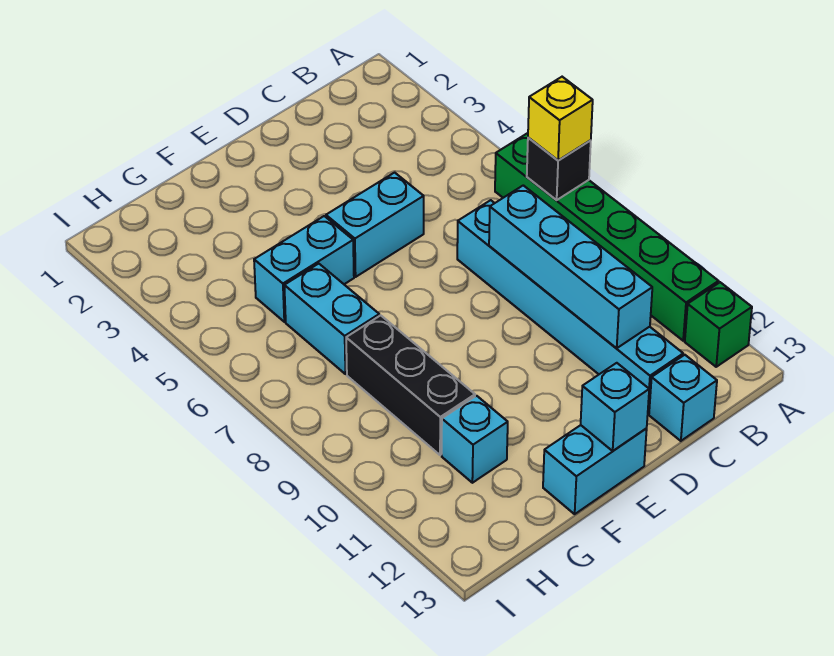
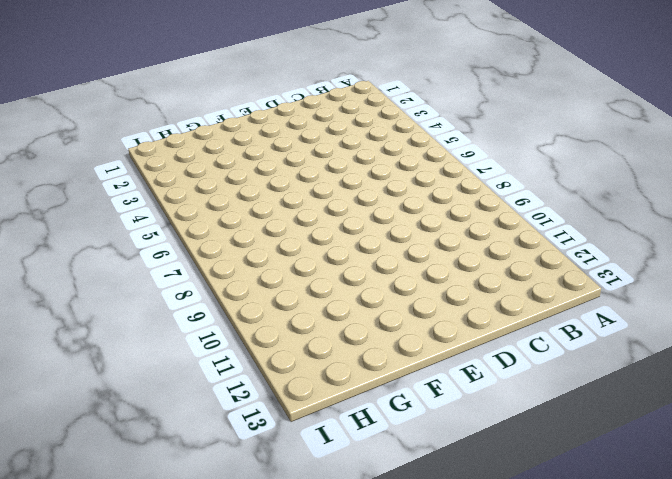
none -> green 1x6 brick [495,133,719,341]
none -> green 1x1 brick [685,282,752,367]
none -> cyan 1x6 brick [457,200,683,413]

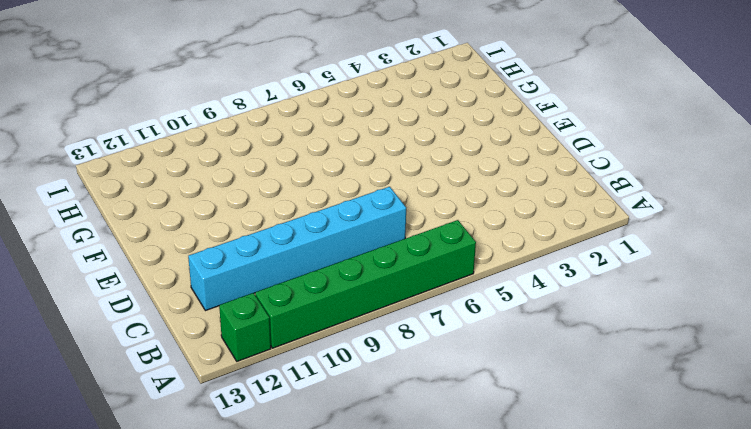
none -> cyan 1x1 brick [649,355,717,441]
none -> cyan 1x2 brick [326,173,424,277]
none -> cyan 1x2 brick [543,425,647,514]

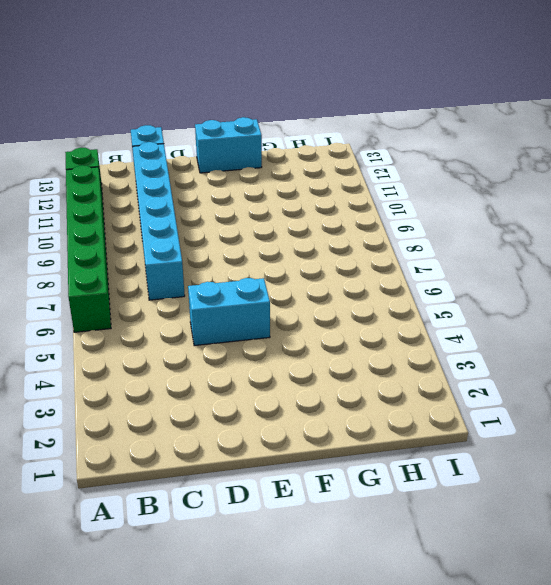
none -> cyan 1x2 brick [254,216,354,322]
none -> cyan 1x2 brick [284,264,379,374]
none -> black 1x3 brick [346,315,475,455]

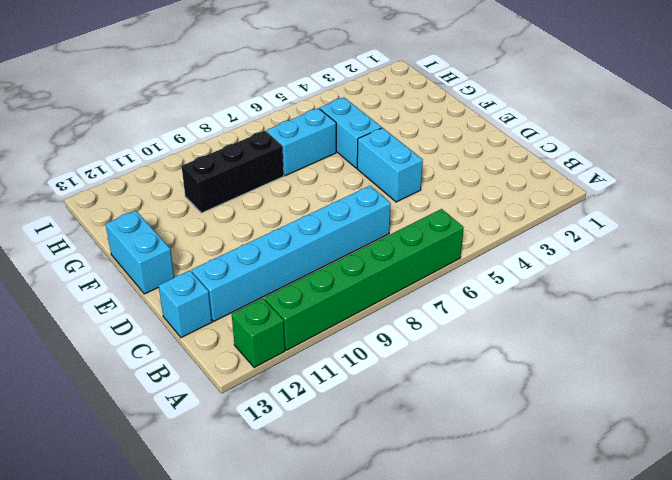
none -> cyan 1x1 brick [442,396,508,483]
none -> black 1x1 brick [527,138,591,200]
none -> cyan 1x4 brick [489,185,652,348]

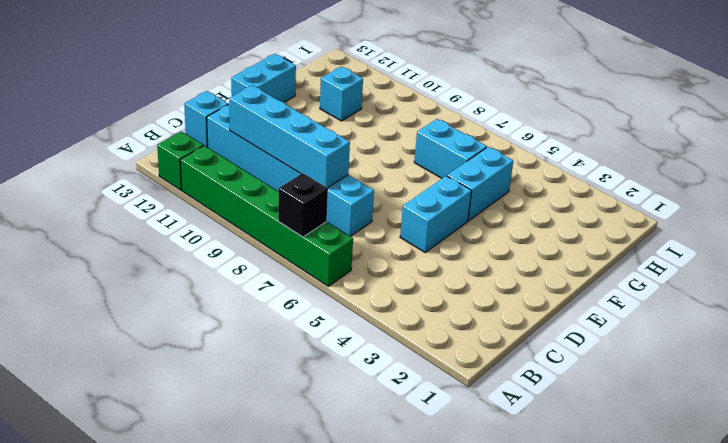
none -> black 1x3 brick [346,315,475,455]
none -> cyan 1x1 brick [581,363,649,451]
none -> yellow 1x1 brick [528,77,593,160]

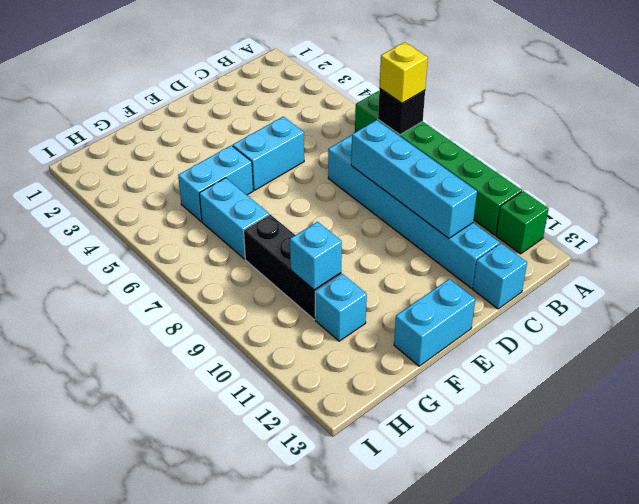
cyan 1x1 brick [290,222,342,290] -> cyan 1x1 brick moved to [581,363,649,451]

